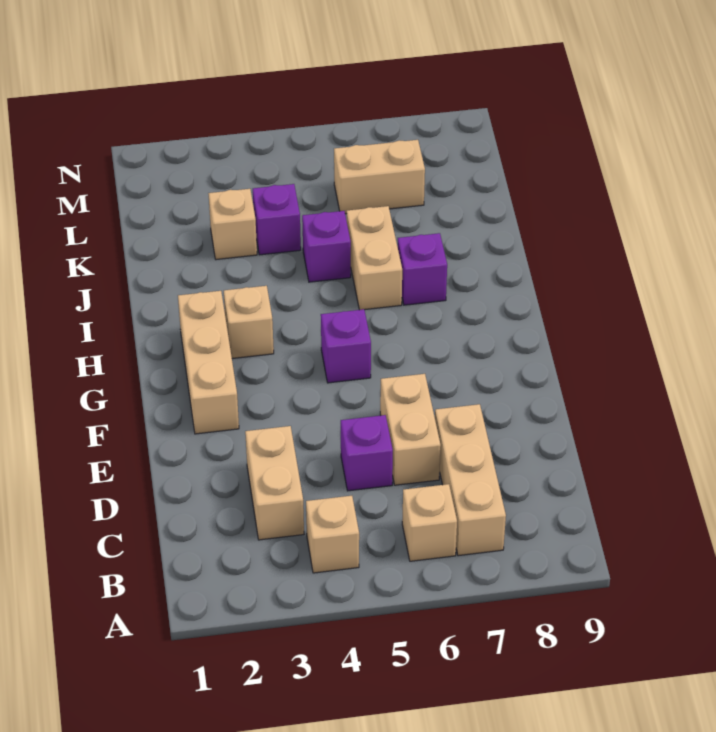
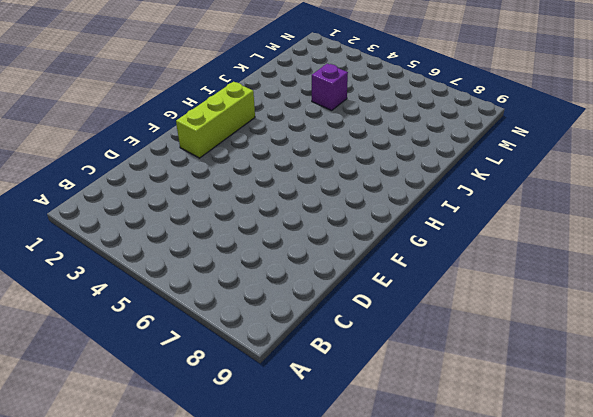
lime 1x3 brick [176,82,255,158] -> tan 1x3 brick [178,291,239,434]
none -> tan 1x1 brick [306,496,359,573]
none -> tan 1x1 brick [402,484,457,561]
none -> tan 1x3 brick [435,404,506,556]

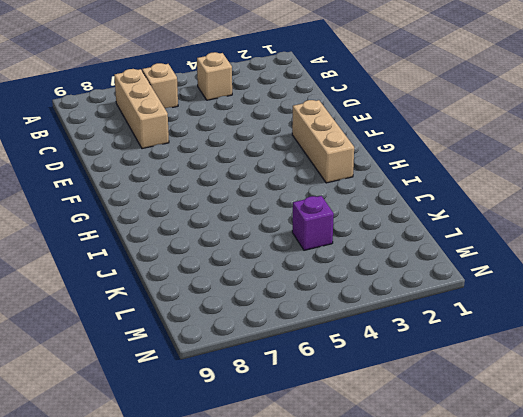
none -> tan 1x2 brick [245,426,304,540]
none -> purple 1x1 brick [341,415,393,491]
none -> tan 1x2 brick [380,374,441,485]

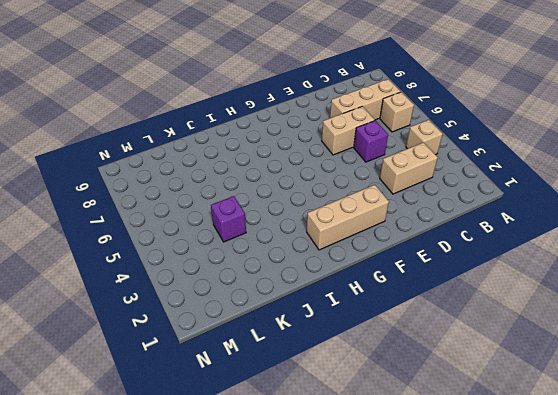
none -> purple 1x1 brick [321,309,371,383]
none -> tan 1x1 brick [224,286,274,359]
none -> tan 1x2 brick [347,206,402,310]

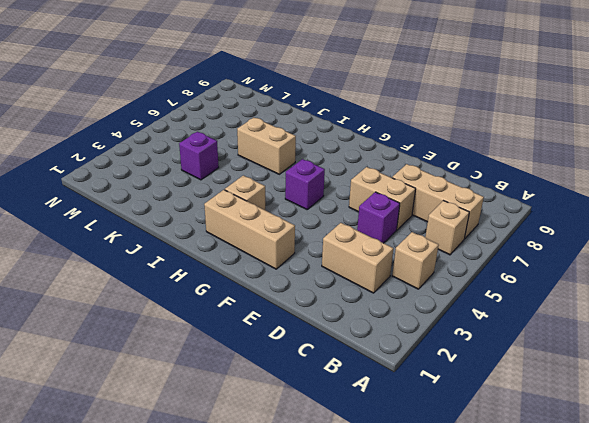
none -> purple 1x1 brick [398,233,447,305]
none -> purple 1x1 brick [302,211,351,282]
none -> tan 1x1 brick [208,189,257,260]

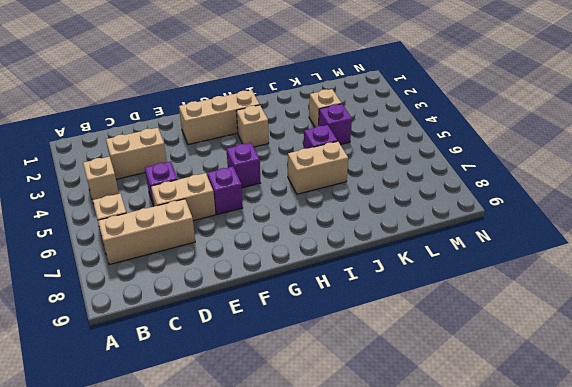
purple 1x1 brick [207,167,243,215] -> purple 1x1 brick moved to [398,233,447,305]
none -> tan 1x2 brick [334,140,425,214]

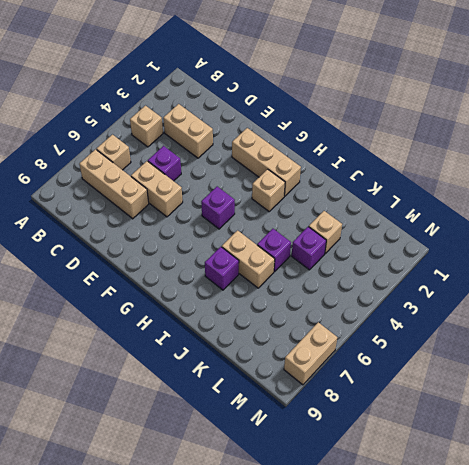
tan 1x2 brick [284,322,337,385] -> tan 1x2 brick moved to [334,140,425,214]

